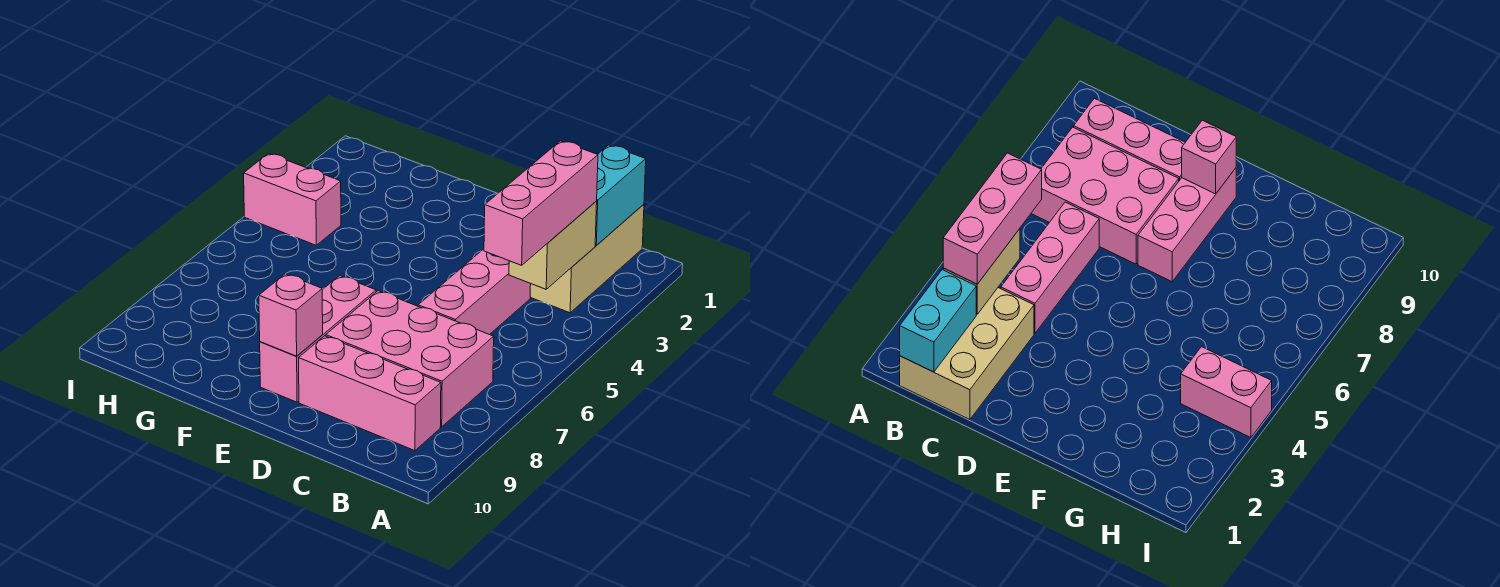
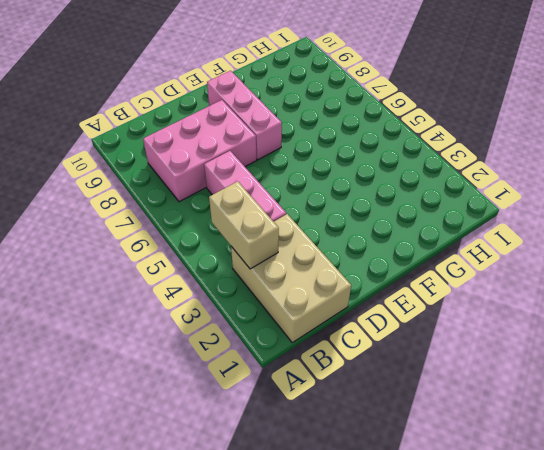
none -> pink 1x3 brick [299,336,441,451]
none -> pink 1x2 brick [244,153,341,245]

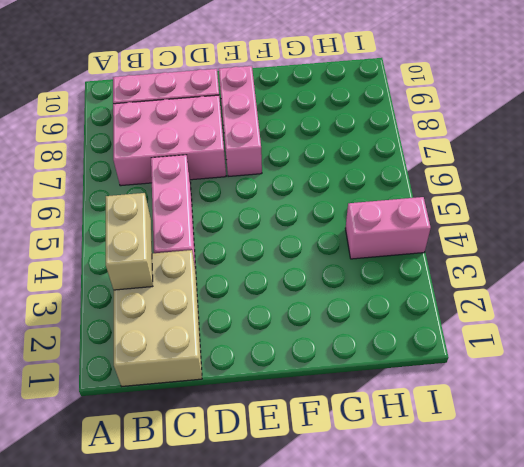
none -> cyan 1x2 brick [595,145,646,246]
none -> pink 1x1 brick [259,274,323,356]

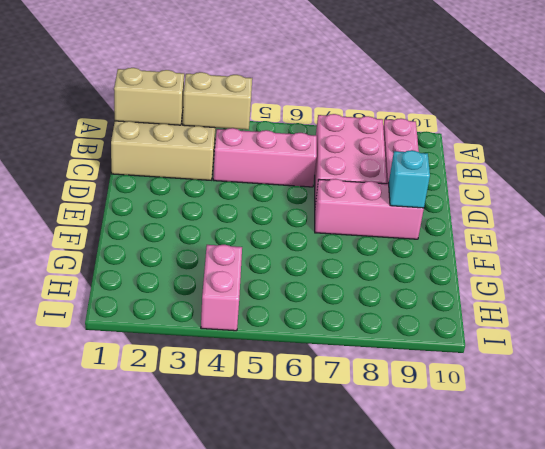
tan 1x2 brick [114,68,184,125] -> cyan 1x2 brick [595,145,646,246]
cyan 1x1 brick [389,150,430,208] -> pink 1x1 brick [259,274,323,356]
none -> pink 1x3 brick [484,141,598,265]

